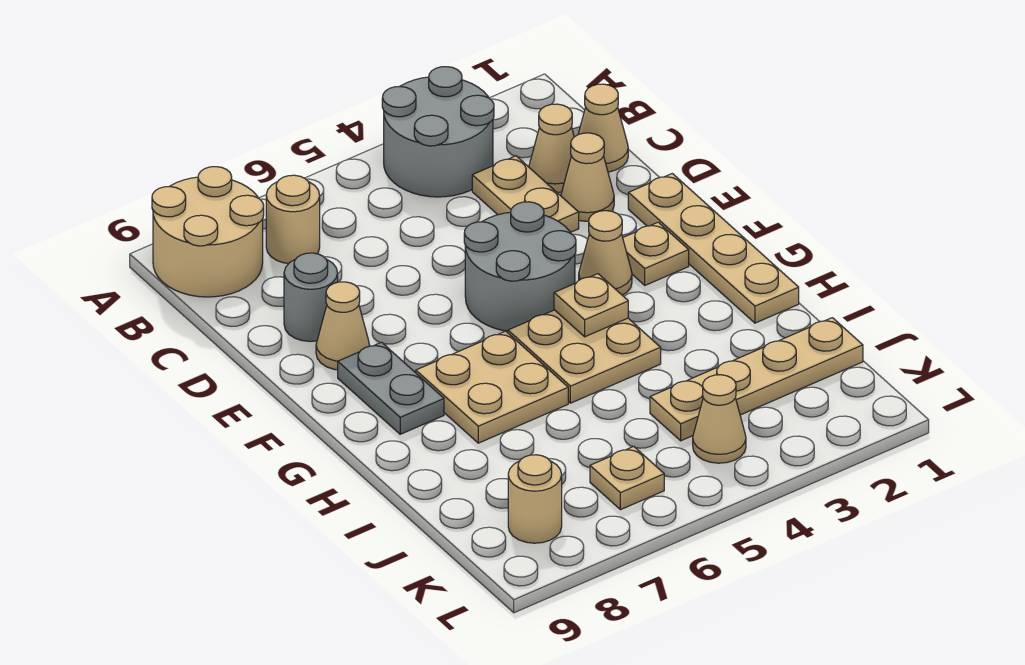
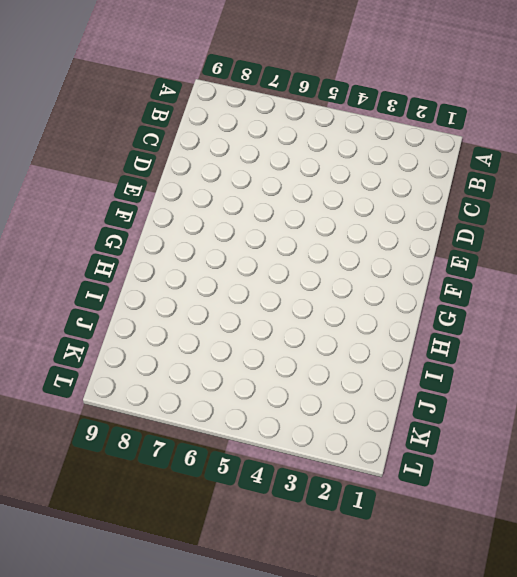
none -> grey 2x2 round brick [382,67,494,197]
none -> tan 2x2 round brick [152,167,264,297]
none -> tan 1x1 round brick [266,175,320,263]

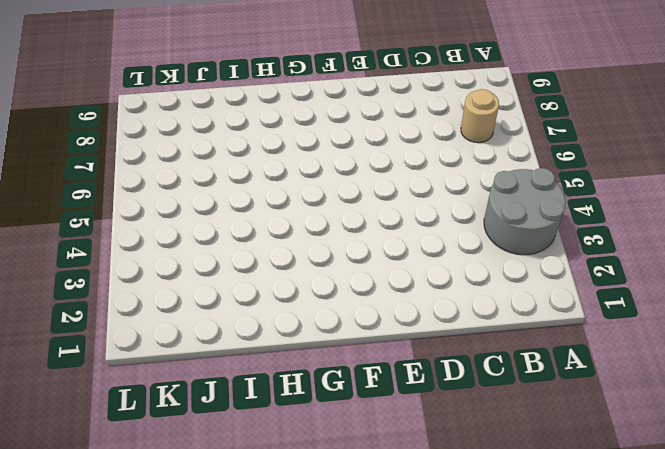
none -> tan 2x2 round brick [152,167,264,297]
none -> tan 1x1 cone [578,84,628,172]
none -> tan 1x1 cone [529,104,574,192]

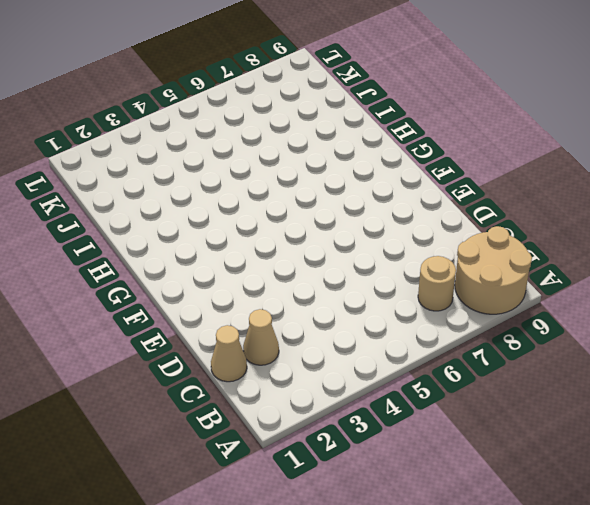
none -> grey 2x2 round brick [382,67,494,197]
none -> tan 1x2 plate [472,156,579,232]
none -> tan 1x1 cone [561,133,614,221]

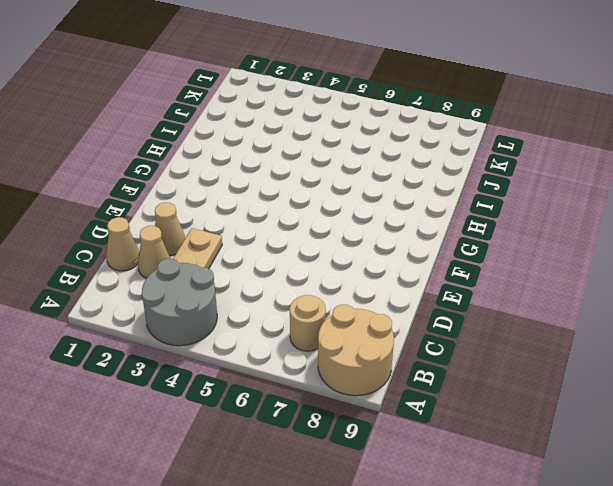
none -> grey 1x1 round brick [284,253,338,342]
none -> tan 1x4 plate [628,174,799,323]
none -> grey 2x2 round brick [464,202,576,331]

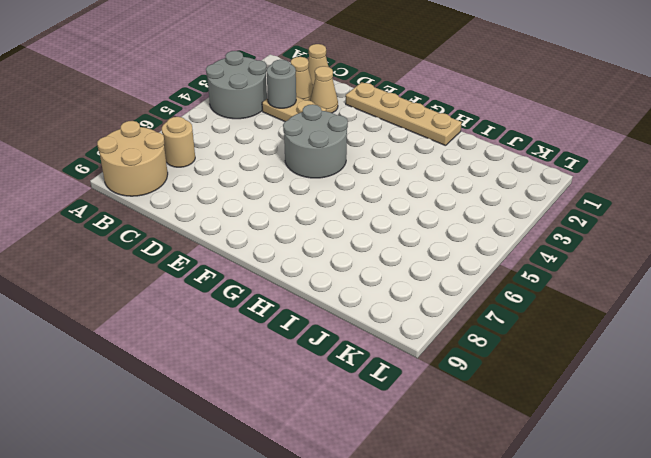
grey 1x1 round brick [267,60,296,108] -> grey 1x1 round brick moved to [284,253,338,342]
none -> tan 1x1 cone [316,282,370,370]
none -> tan 1x1 plate [623,222,689,285]
none -> tan 1x1 cone [579,211,632,295]

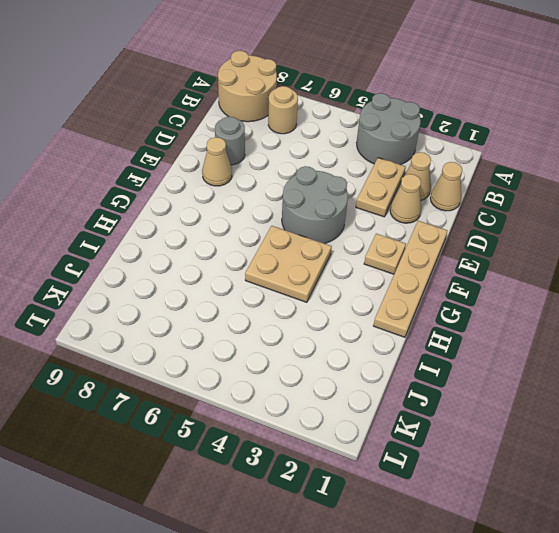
none -> tan 1x1 cone [579,211,632,295]
none -> grey 1x2 plate [338,342,444,434]
none -> tan 2x2 plate [415,331,568,443]

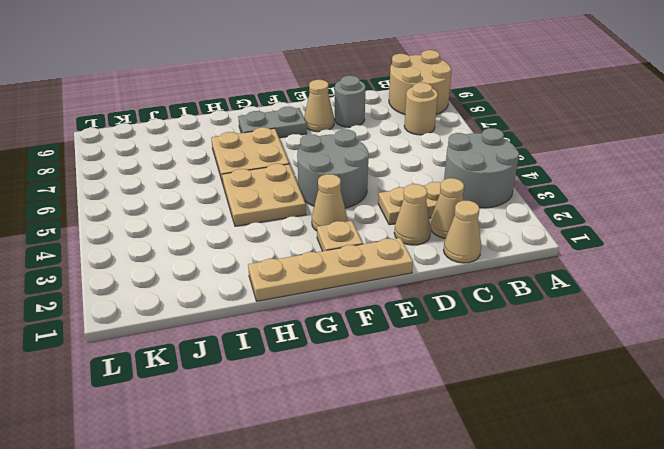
none -> tan 1x4 plate [650,318,863,441]
none -> tan 1x1 cone [693,375,746,463]
none -> tan 1x1 plate [590,446,664,510]

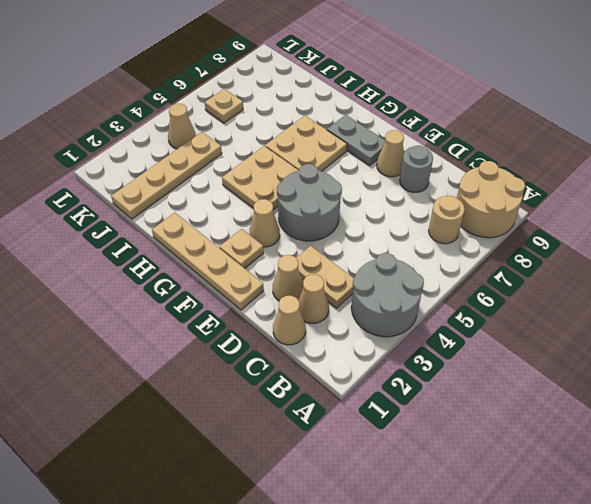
none -> tan 1x1 round brick [508,455,562,543]
none -> tan 1x1 plate [554,274,628,337]

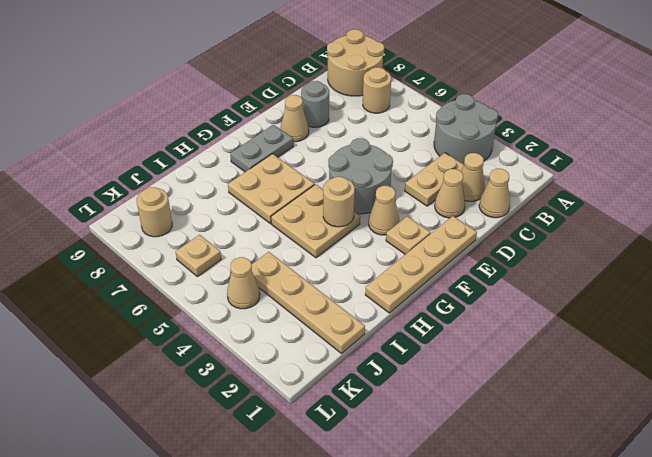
tan 1x1 round brick [323,177,355,227] -> tan 1x1 plate [554,274,628,337]

